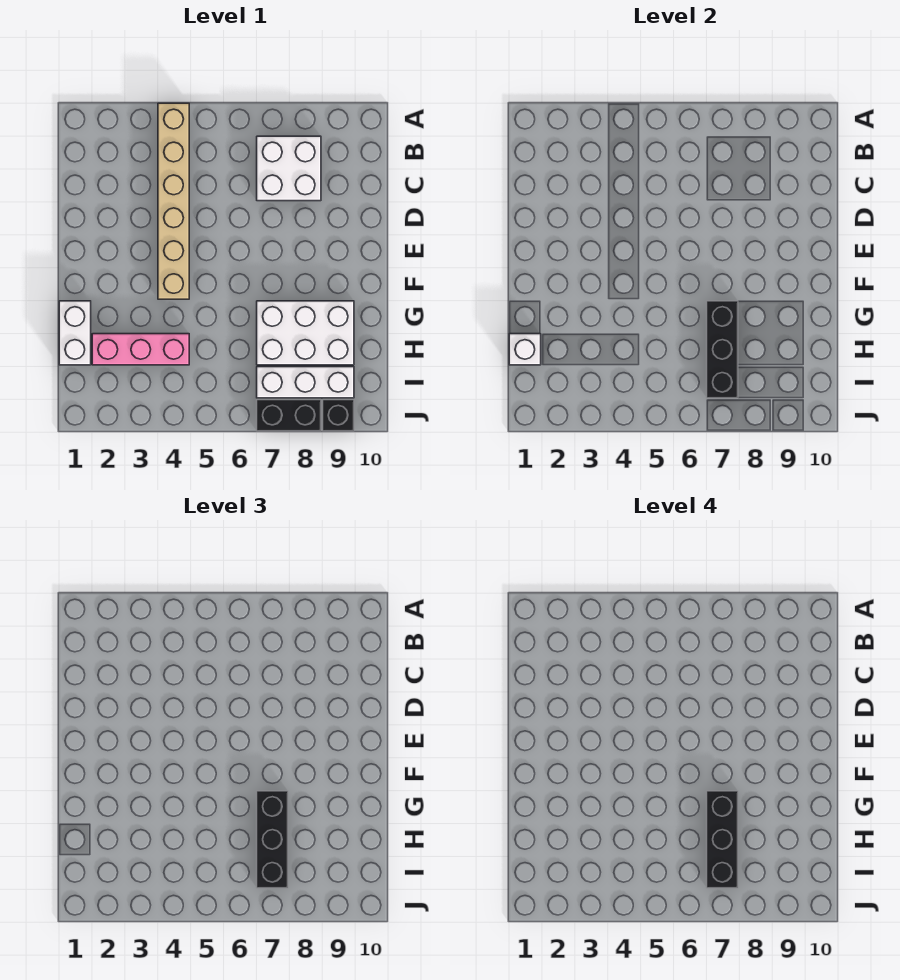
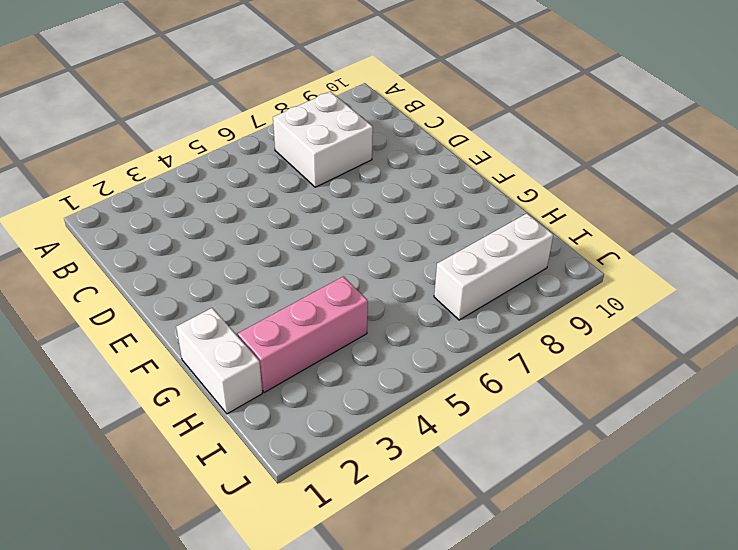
none -> tan 1x6 brick [158,103,189,299]
none -> white 2x3 brick [257,301,354,365]
none -> black 1x2 brick [257,400,321,431]

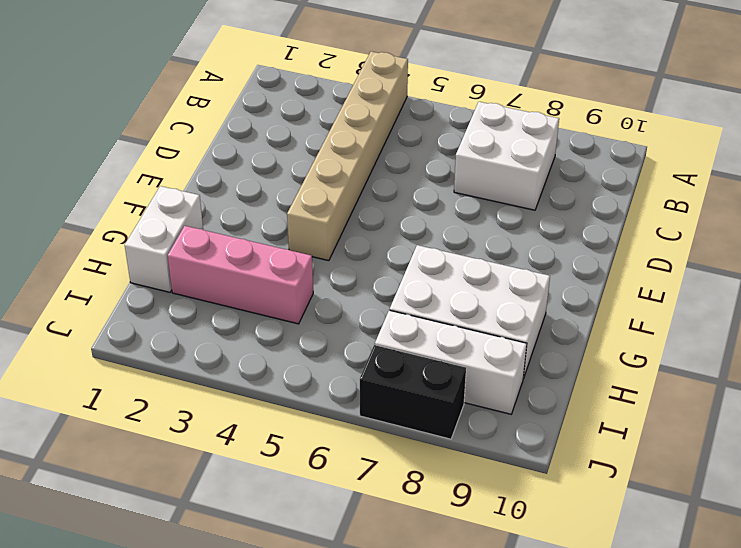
none -> black 1x1 brick [323,400,354,431]
none -> black 1x3 brick [707,301,738,398]
none -> white 1x1 brick [509,334,541,365]

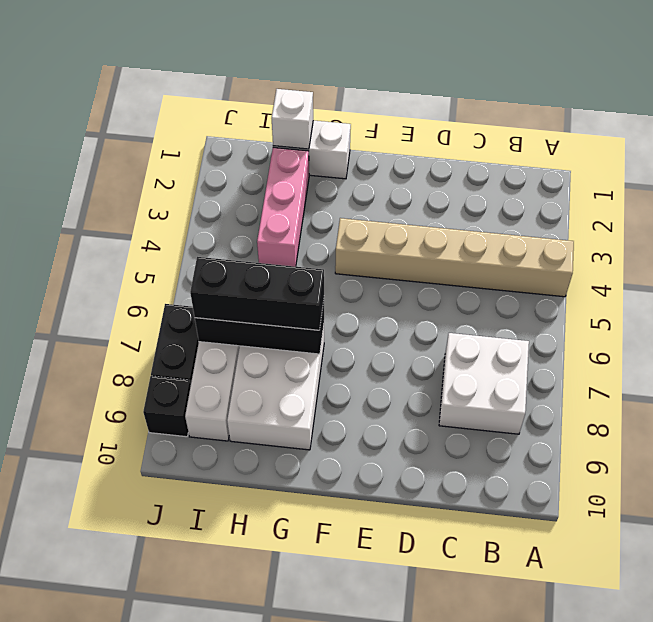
none -> black 1x3 brick [707,791,738,888]

